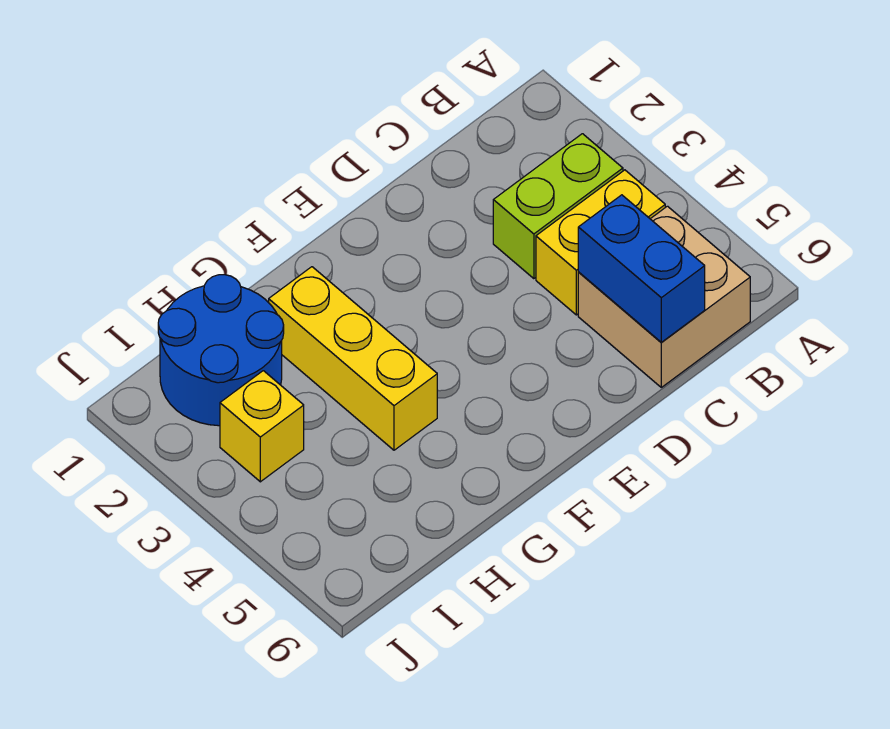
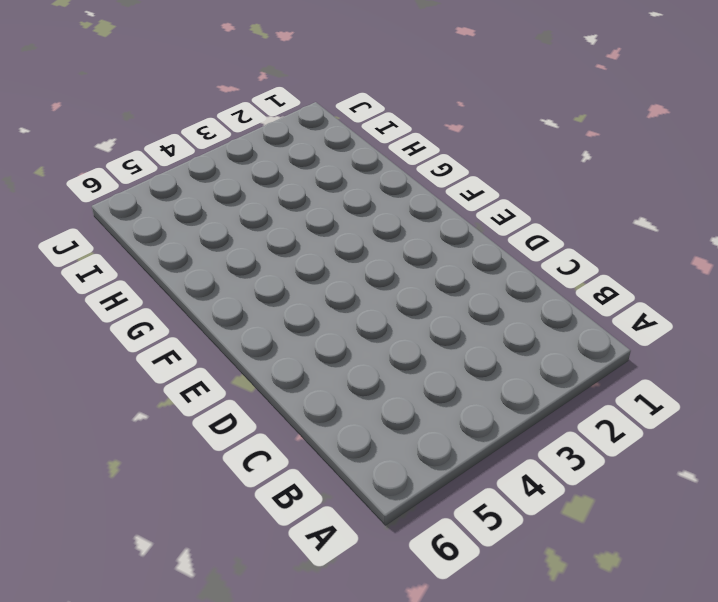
none -> lime 1x2 brick [493,134,623,279]
none -> yellow 1x2 brick [536,170,665,315]

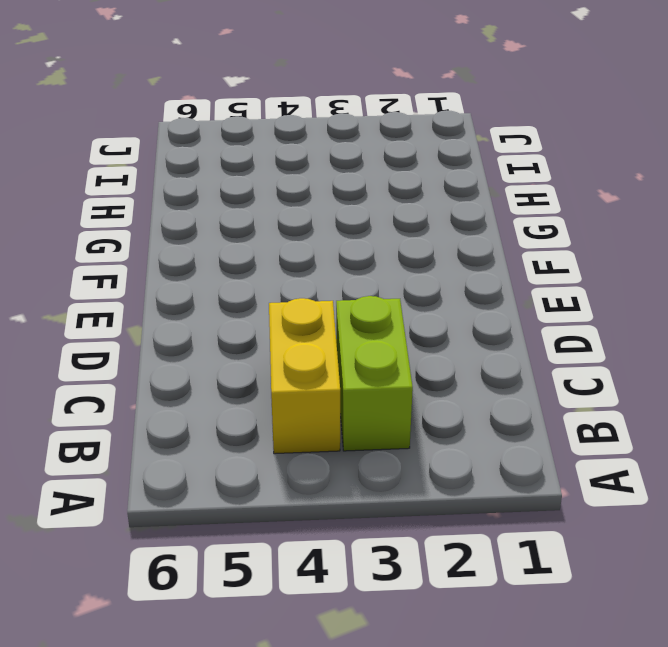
none -> tan 2x2 brick [578,206,750,387]
none -> yellow 1x3 brick [269,267,437,450]

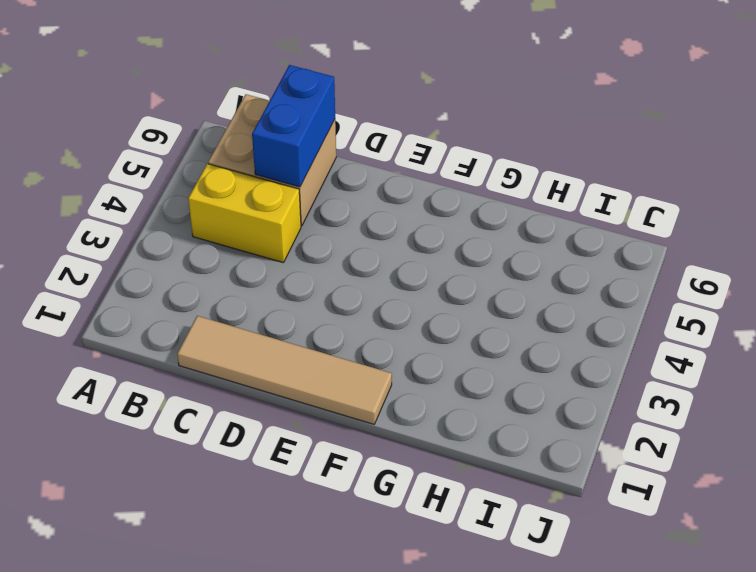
tan 1x4 tile [177,316,392,424] -> none
none -> lime 1x2 brick [493,134,623,279]
none -> yellow 1x3 brick [269,267,437,450]

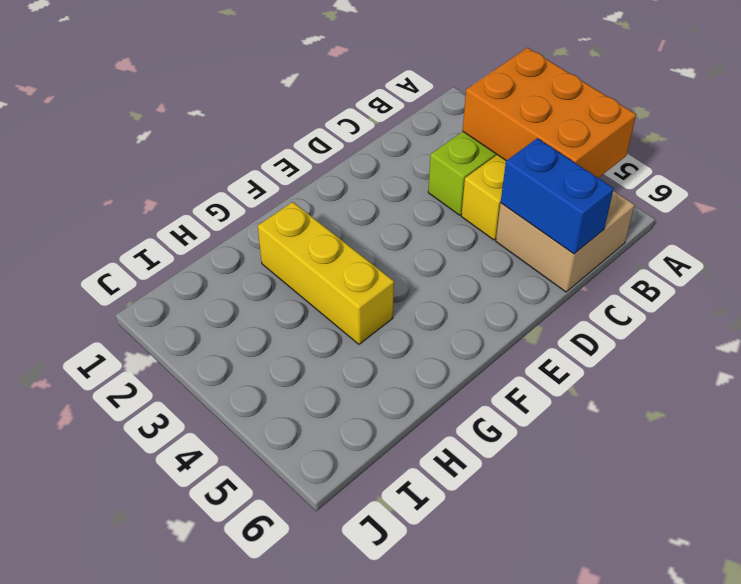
orange 2x3 brick [463,48,636,178] -> none
none -> blue 2x2 round brick [158,275,284,426]
none -> yellow 1x1 brick [220,371,304,482]

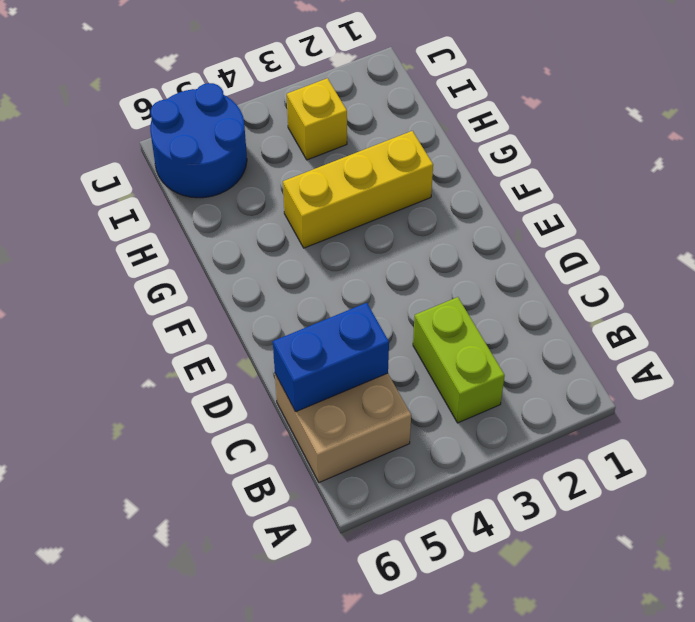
blue 2x2 round brick [150,83,247,198] -> blue 2x2 round brick moved to [158,275,284,426]
none -> yellow 1x2 brick [536,170,665,315]

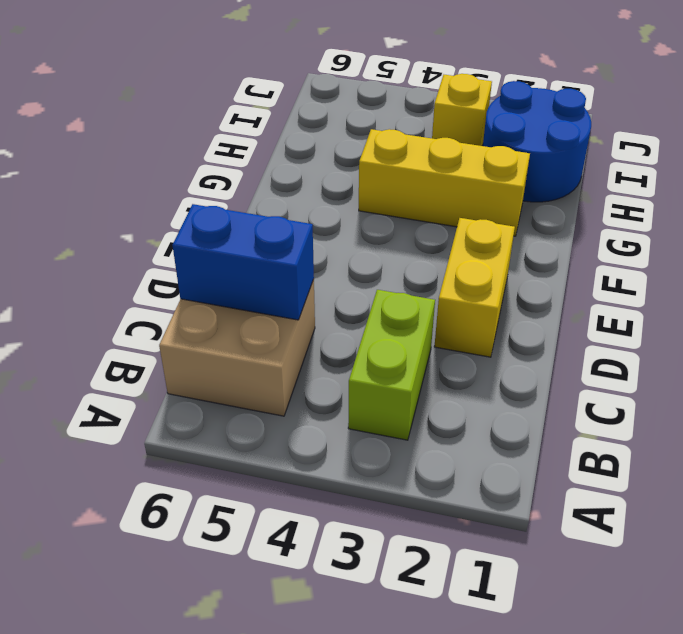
yellow 1x2 brick [434,218,515,357] -> yellow 1x2 brick moved to [536,170,665,315]

